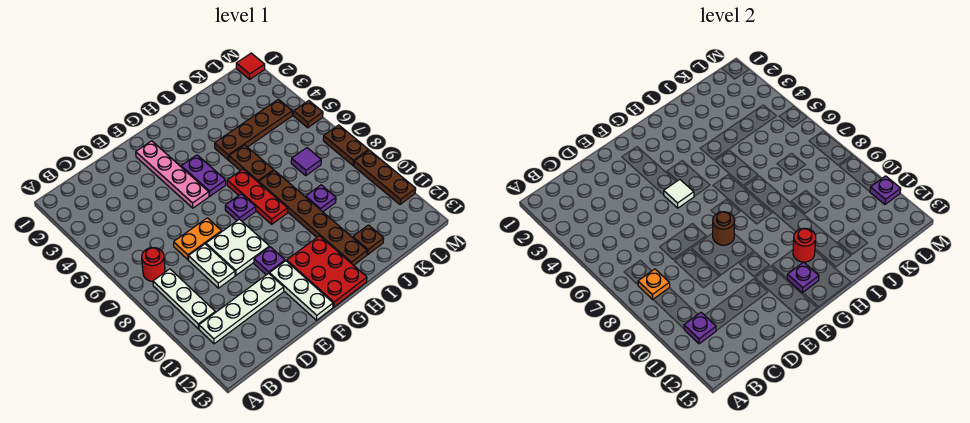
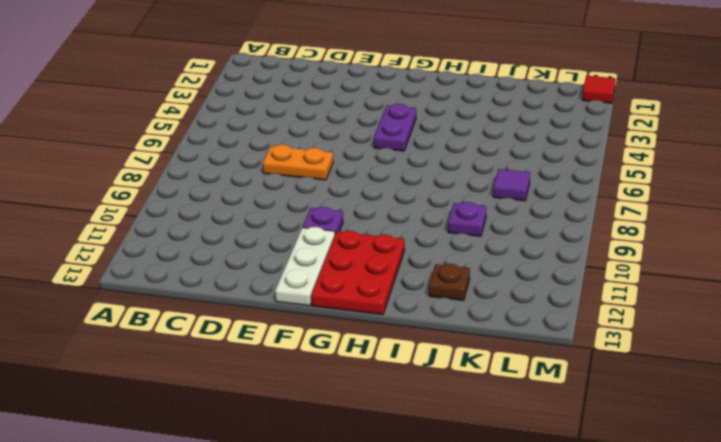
none -> red 1x1 round brick [142,248,165,282]
none -> white 1x3 plate [153,269,215,329]
none -> white 1x4 plate [199,273,284,344]
none -> white 1x2 plate [189,244,235,288]

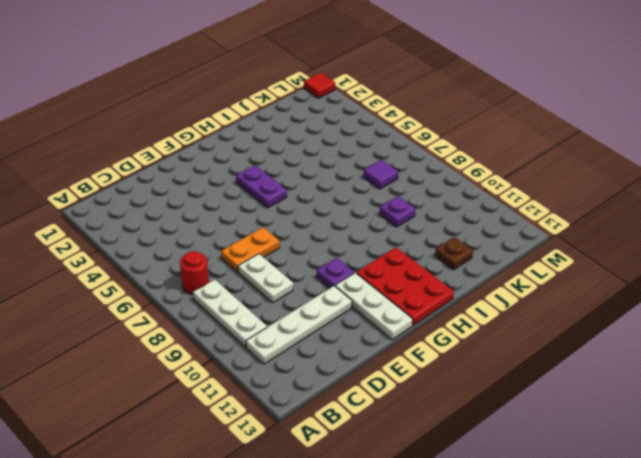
none -> white 2x2 plate [206,219,269,275]
none -> pink 1x4 plate [136,141,209,208]
none -> purple 1x1 plate [225,194,256,221]
none -> red 1x3 plate [227,169,288,224]

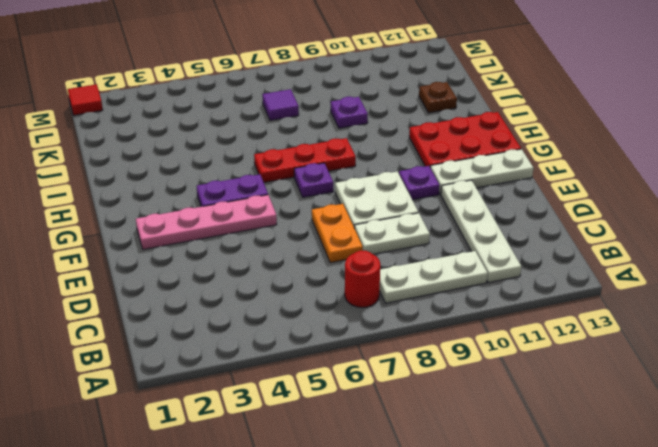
none -> brown 1x4 plate [215,99,292,160]
none -> brown 1x2 plate [229,145,274,182]
none -> brown 1x6 plate [259,171,367,265]
none -> brown 1x1 plate [294,101,323,128]

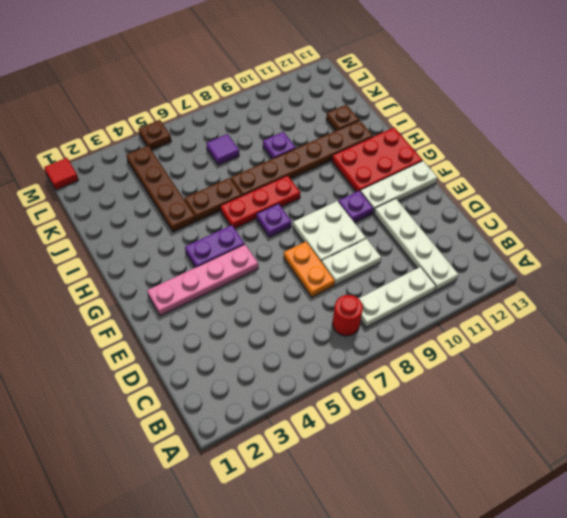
none -> brown 1x2 plate [323,125,368,165]
none -> brown 1x3 plate [354,150,416,204]
none -> orange 1x1 plate [638,269,670,299]
none -> purple 1x1 plate [684,313,716,344]

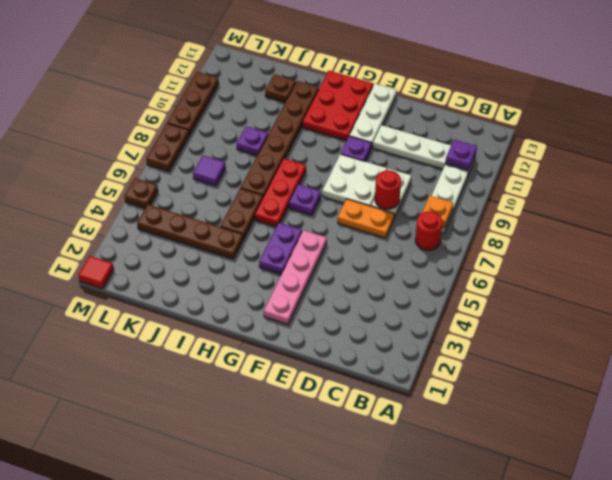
red 1x1 round brick [375,170,401,209] -> red 1x1 round brick moved to [793,228,816,262]
none -> white 1x1 tile [664,179,694,208]
none -> brown 1x1 round brick [713,212,735,245]
none -> purple 1x1 plate [787,262,819,293]
none -> purple 1x1 plate [870,176,901,204]

